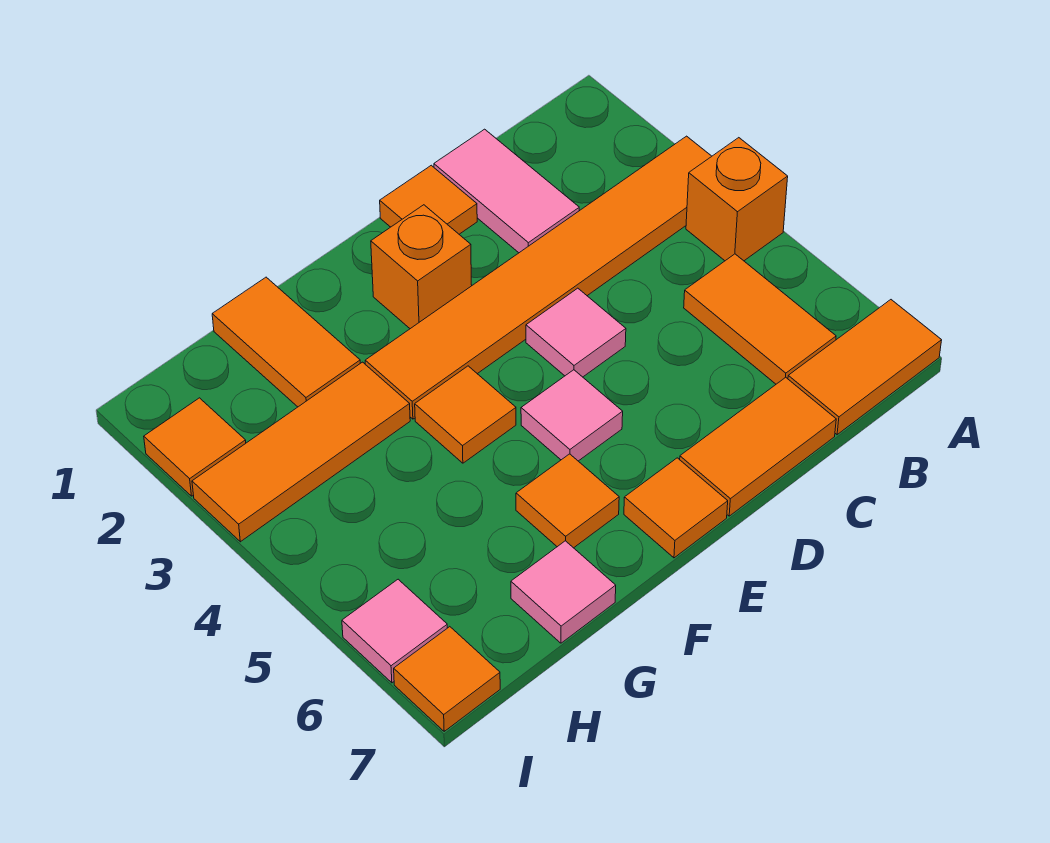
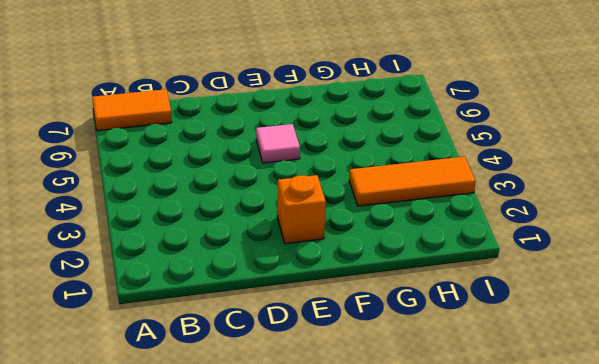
none -> orange 1x6 tile [365,136,712,419]
none -> orange 1x1 brick [686,138,788,261]
none -> orange 1x2 tile [684,254,836,384]

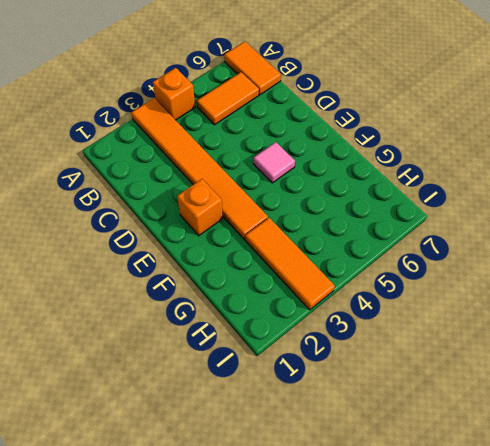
none -> pink 1x2 tile [434,129,579,253]
none -> orange 1x2 tile [680,377,836,516]
none -> orange 1x1 tile [380,165,477,234]

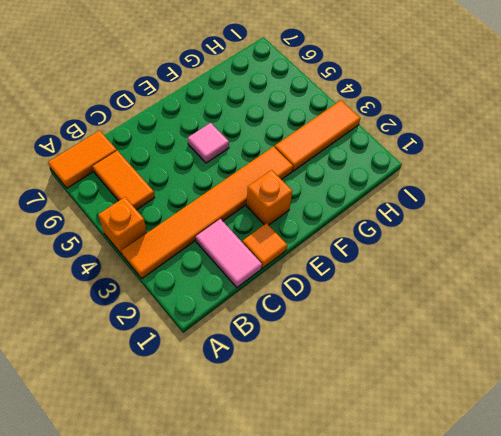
none -> orange 1x2 tile [680,377,836,516]
none -> pink 1x1 tile [526,288,626,377]
none -> orange 1x1 tile [624,458,728,558]

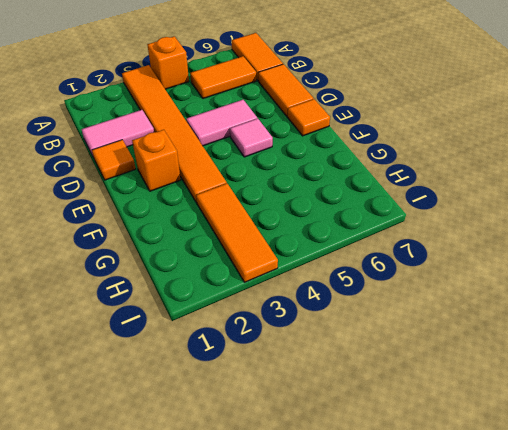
pink 1x2 tile [186,100,257,146] -> pink 1x1 tile [526,288,626,377]
none -> orange 1x1 tile [415,366,516,463]
none -> orange 1x1 tile [516,454,619,548]
none -> orange 1x2 tile [212,277,360,407]

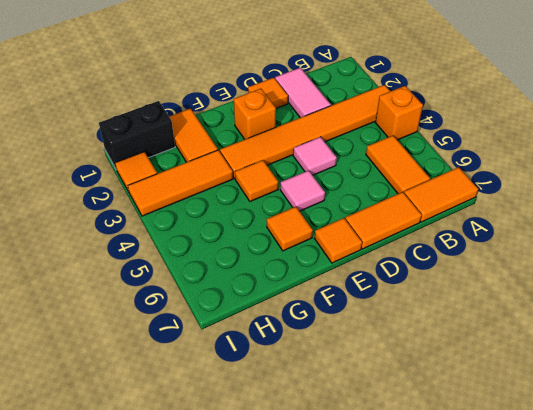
black 1x2 brick [99,101,175,170] -> none
none -> pink 1x1 tile [511,541,616,643]
none -> pink 1x1 tile [342,579,447,683]
none -> orange 1x1 tile [394,627,500,731]

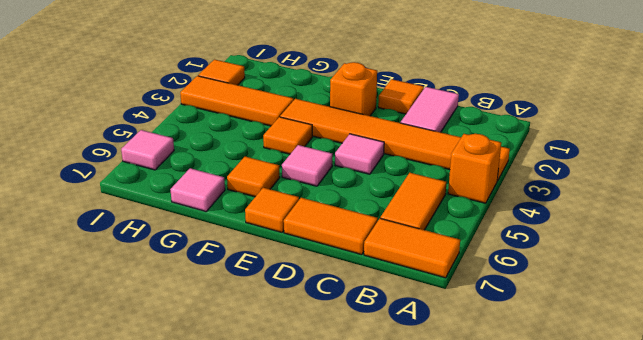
none -> orange 1x2 tile [212,277,360,407]
none -> orange 1x1 tile [394,627,500,731]

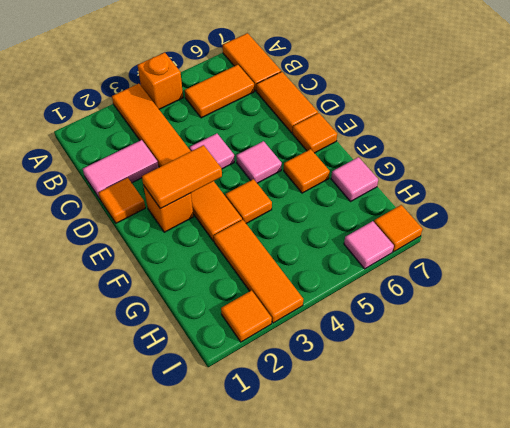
orange 1x2 tile [142,145,222,209] -> orange 1x2 tile moved to [212,277,360,407]

